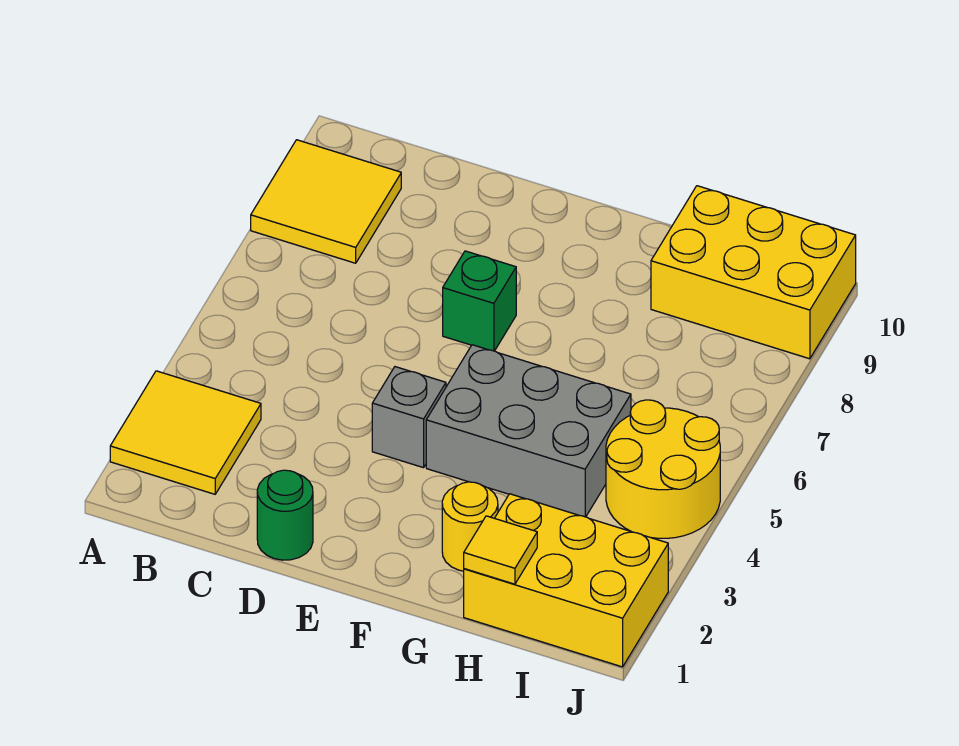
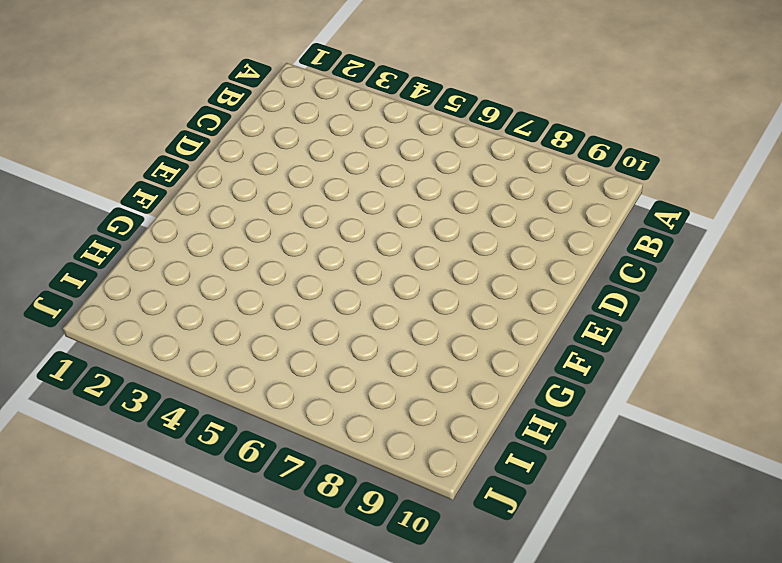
none -> yellow 2x2 tile [110,371,261,494]
none -> yellow 2x2 tile [251,140,401,263]

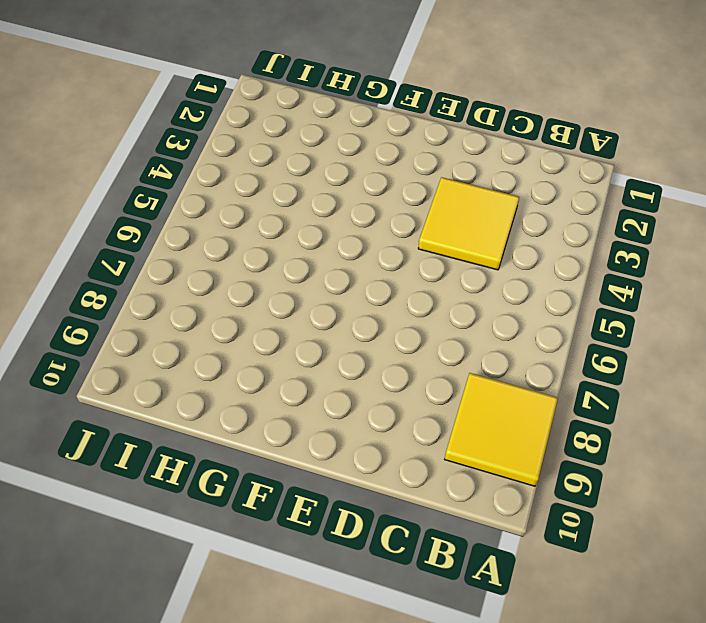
yellow 2x2 tile [418,177,519,270] -> yellow 2x2 tile moved to [110,371,261,494]
none -> green 1x1 round brick [257,470,313,560]
none -> grey 1x1 brick [372,367,446,468]

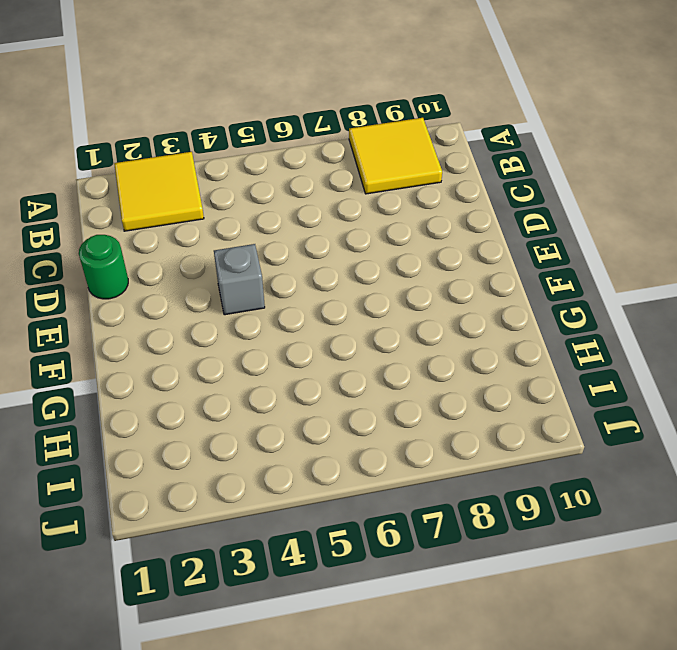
none -> green 1x1 brick [443,251,516,351]
none -> grey 2x3 brick [426,345,631,517]

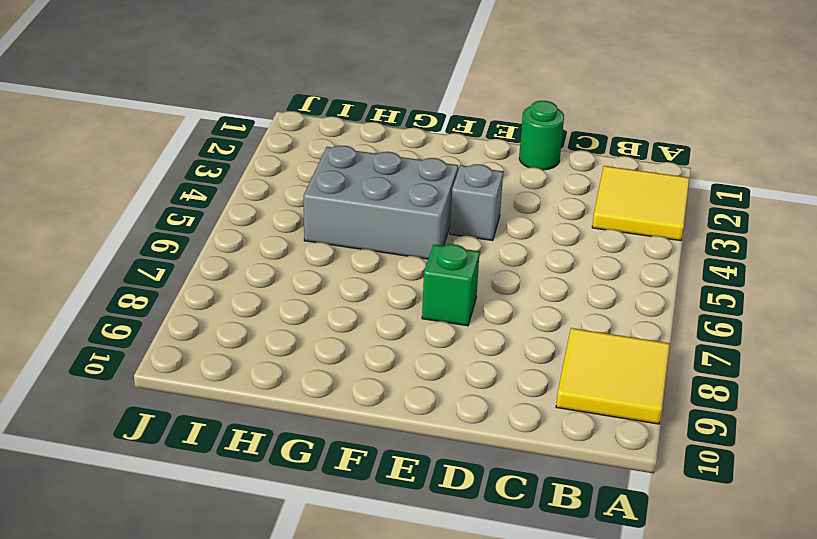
none -> yellow 1x1 round brick [442,482,498,571]
none -> yellow 2x3 brick [464,494,668,667]

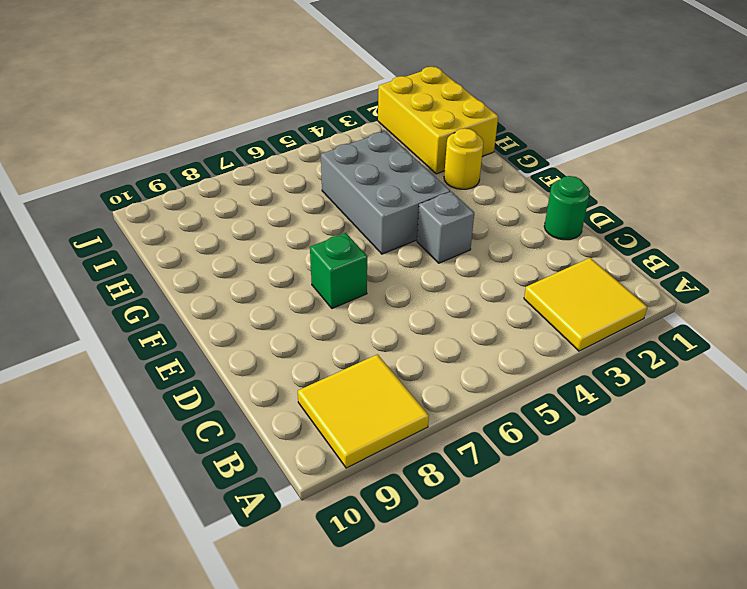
none -> yellow 2x3 brick [651,186,856,359]
none -> yellow 2x2 round brick [606,400,720,538]

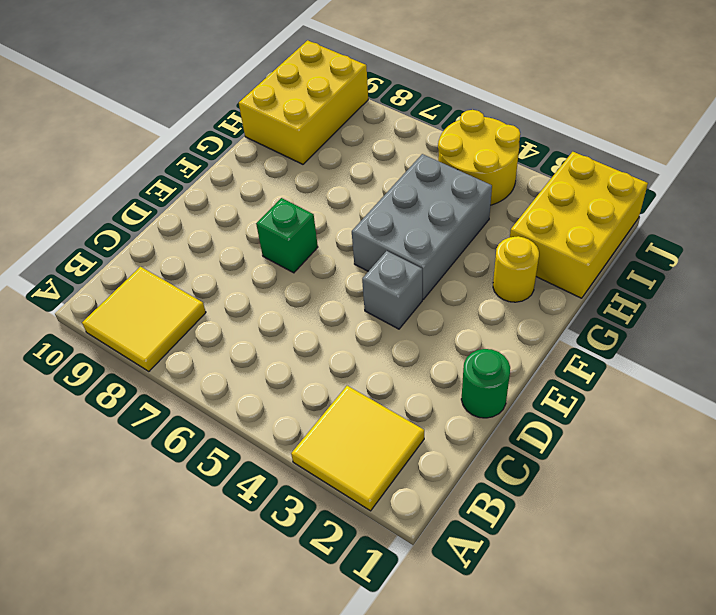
none -> yellow 1x1 tile [464,516,537,584]

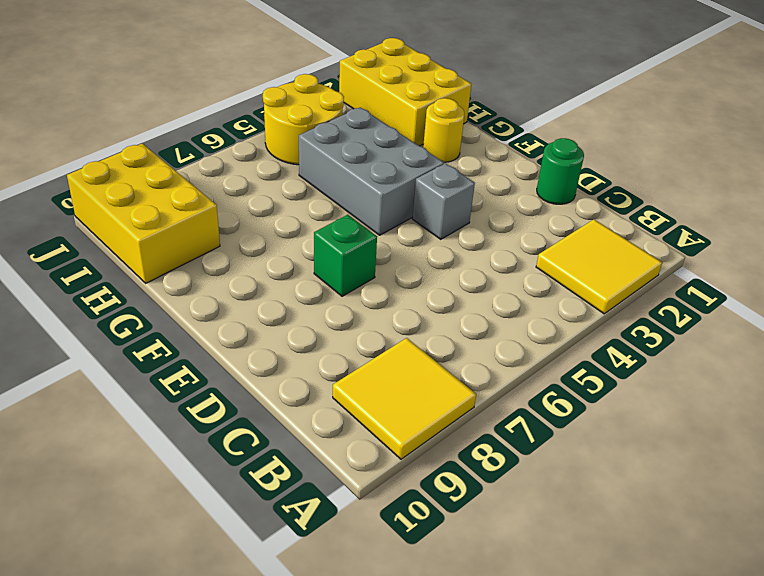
none -> yellow 1x1 tile [464,516,537,584]

